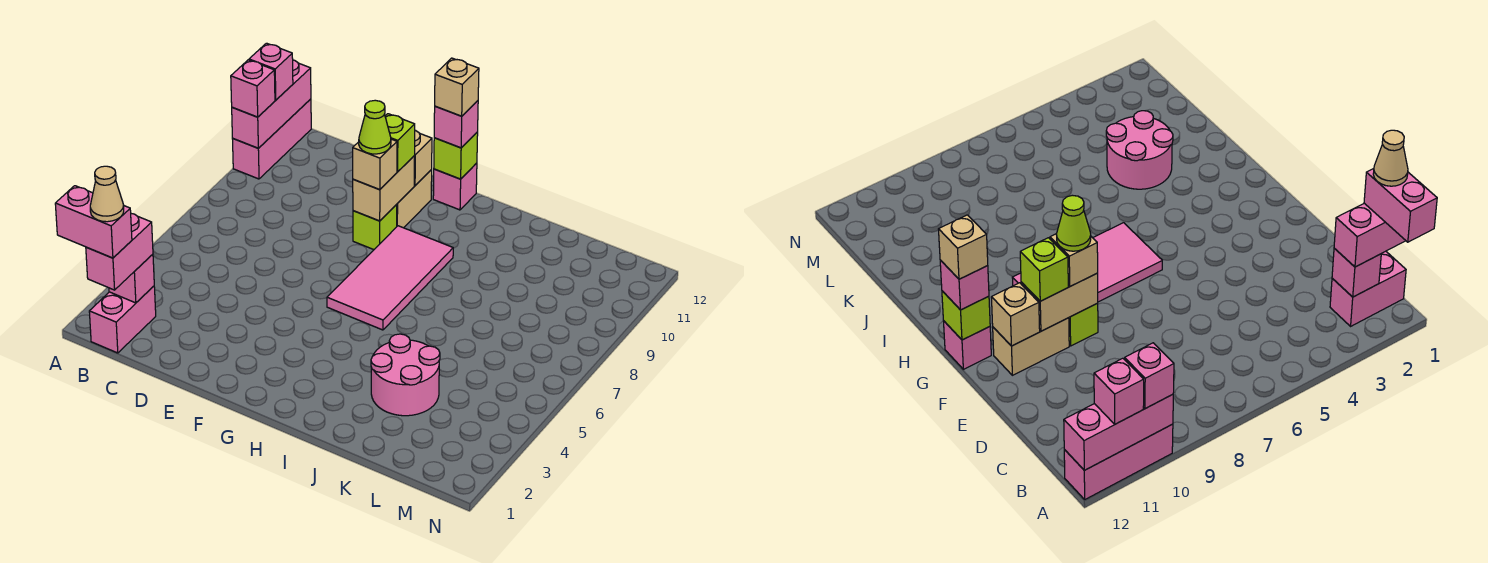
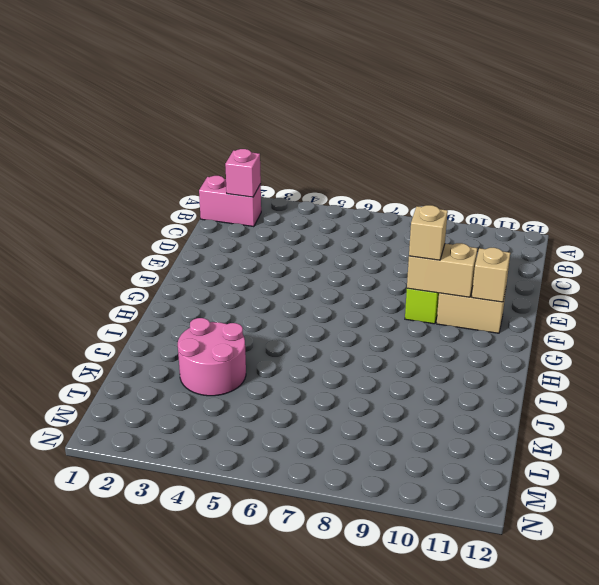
none -> pink 1x3 brick [233,99,311,179]
none -> pink 2x4 tile [327,226,453,330]
none -> pink 1x1 brick [433,163,477,210]

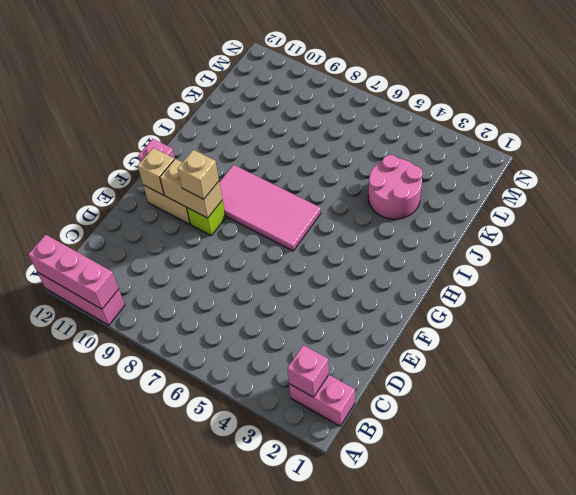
none -> lime 1x1 brick [434,132,478,179]
none -> pink 1x1 brick [231,60,275,117]
none -> pink 1x1 brick [249,43,293,100]

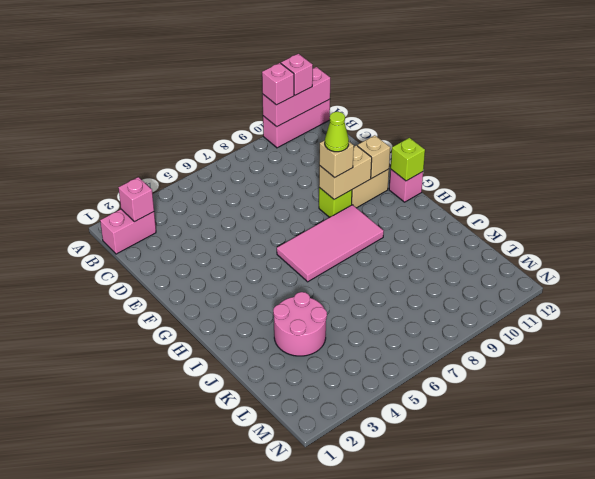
none -> pink 1x2 brick [86,214,153,290]
none -> lime 1x1 brick [385,114,415,172]
none -> pink 1x1 brick [434,101,478,148]

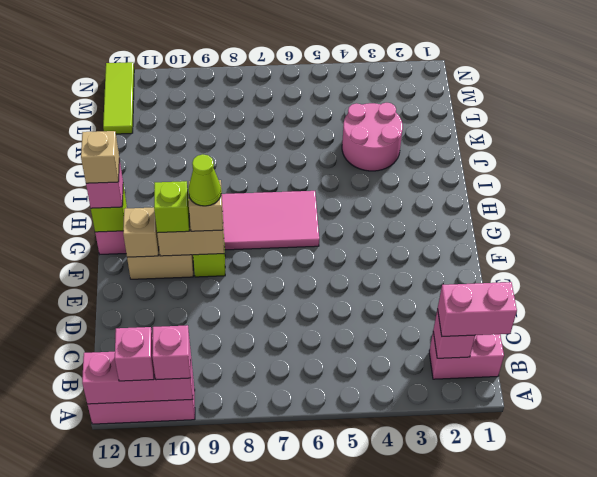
lime 1x3 tile [103,62,134,134] -> none
none -> pink 1x2 brick [55,186,132,258]
none -> tan 1x1 cone [90,166,124,222]

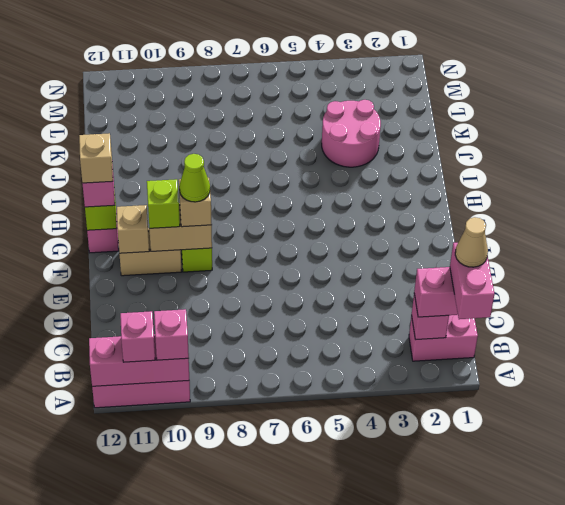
none -> pink 2x4 tile [327,226,453,330]

